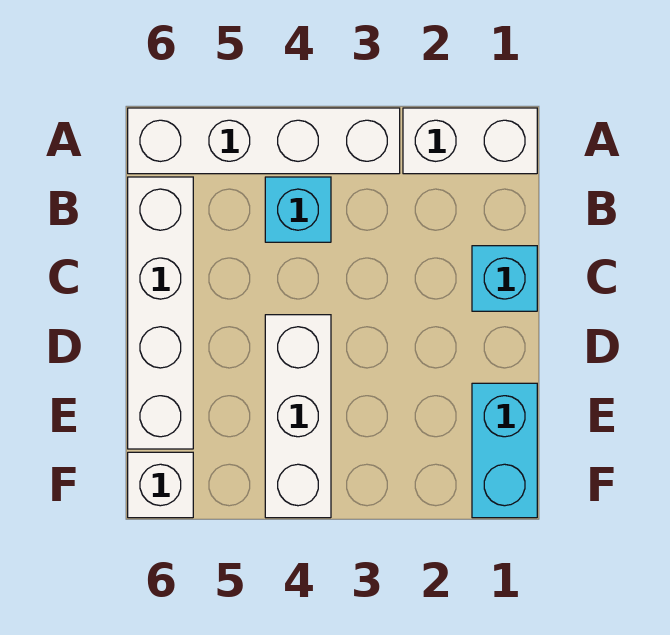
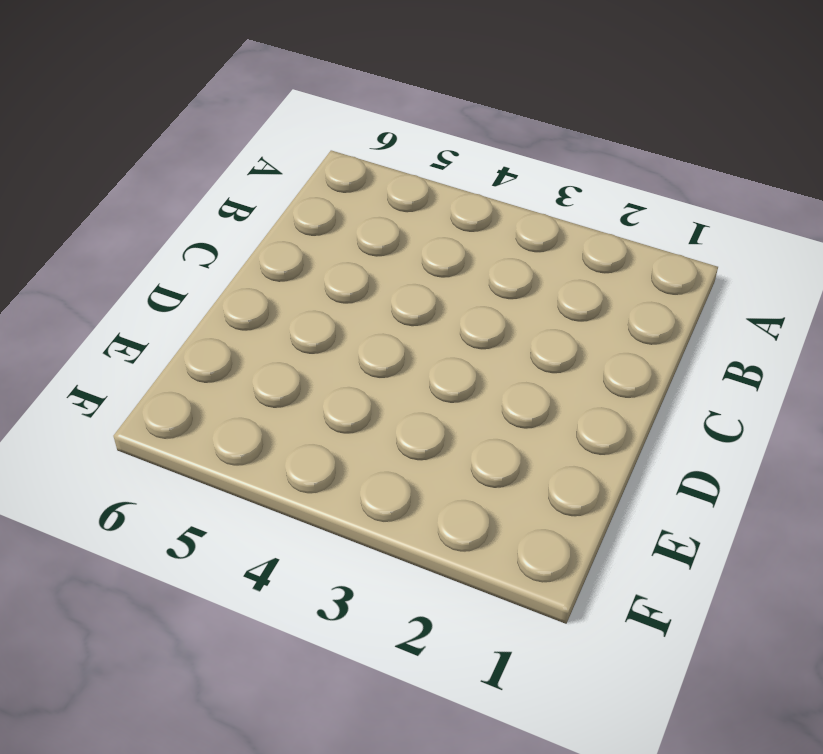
none -> white 1x2 brick [403,108,537,174]
none -> white 1x4 brick [128,108,400,174]

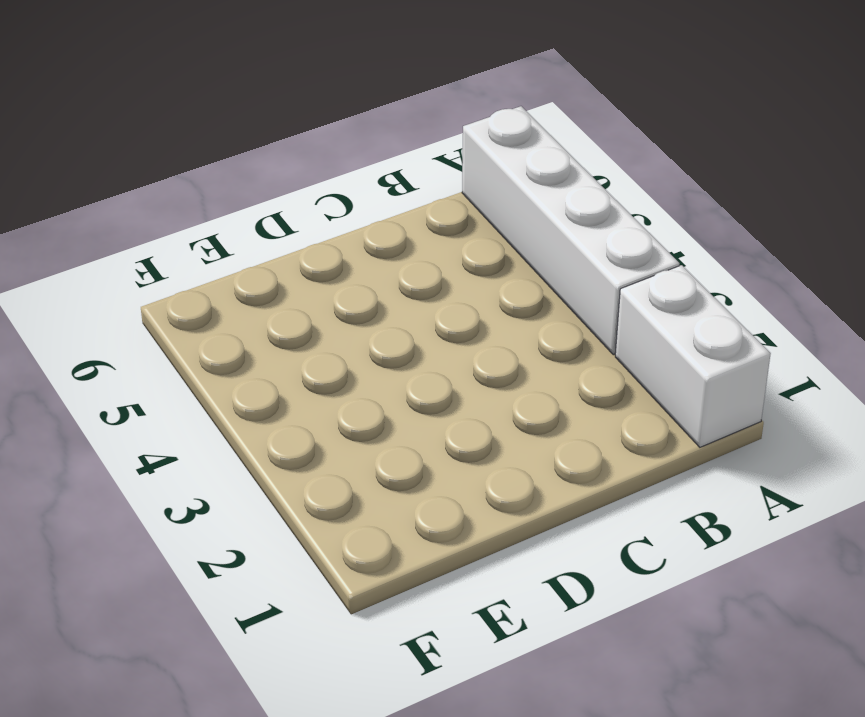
none -> cyan 1x1 brick [265,177,331,242]
none -> white 1x4 brick [128,177,193,449]

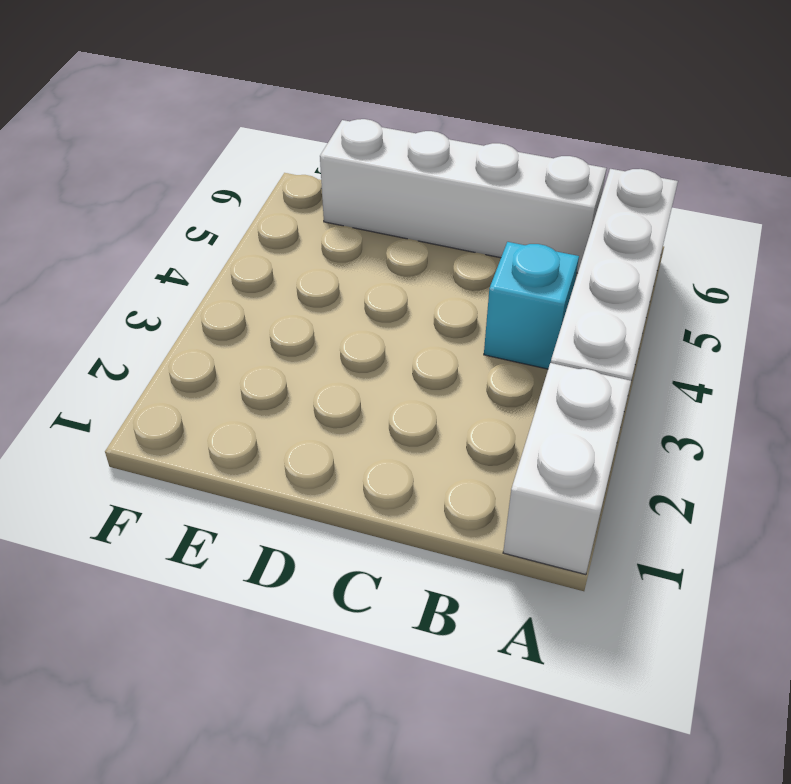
none -> cyan 1x1 brick [472,246,537,311]
none -> white 1x3 brick [265,315,331,518]

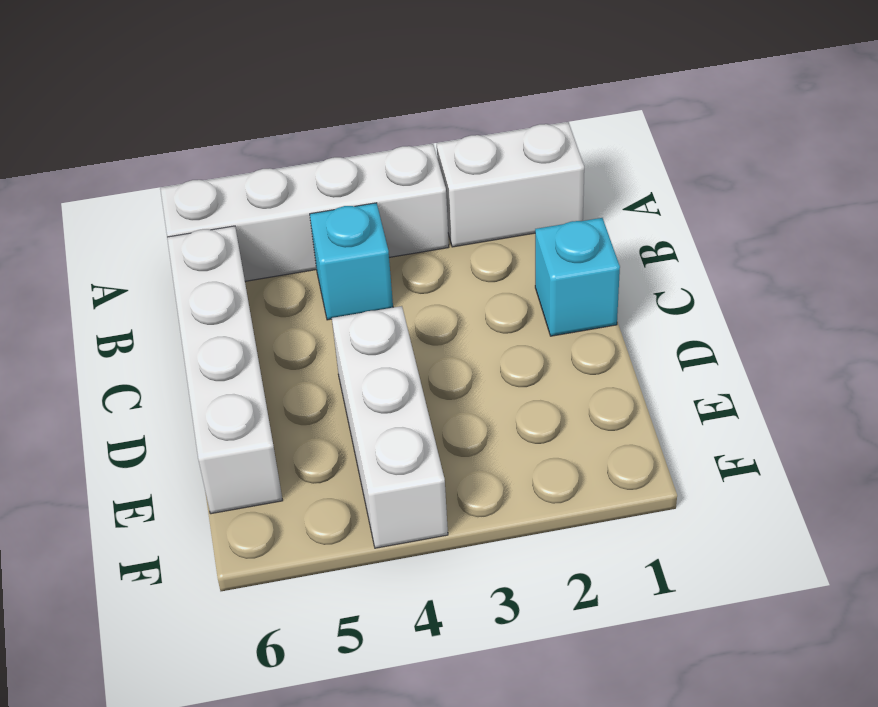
none -> cyan 1x2 brick [472,383,537,518]
none -> white 1x1 brick [128,452,193,518]

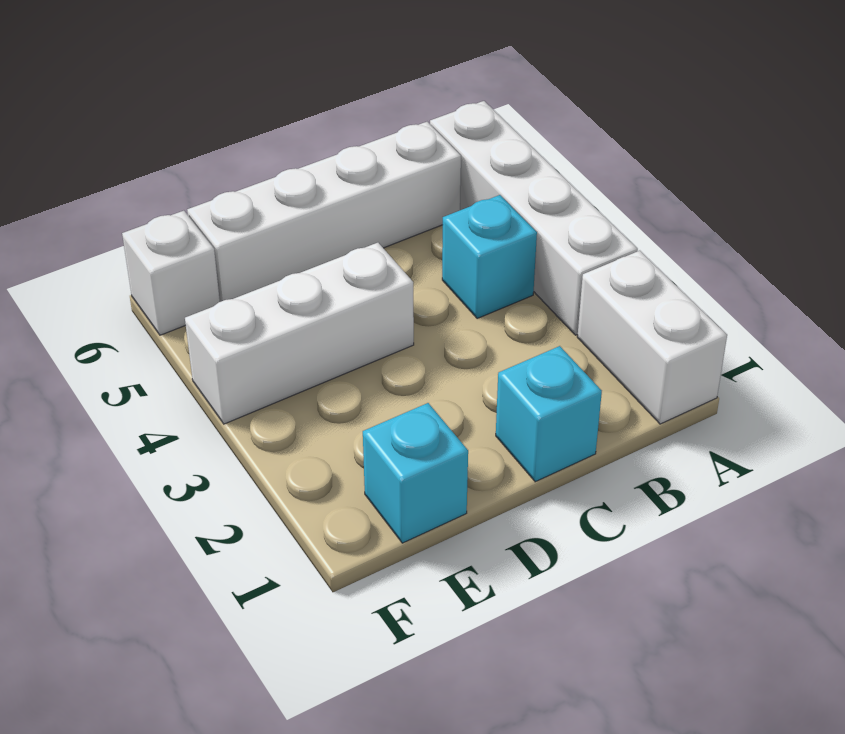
cyan 1x1 brick [363,403,468,543] -> cyan 1x2 brick [472,383,537,518]

